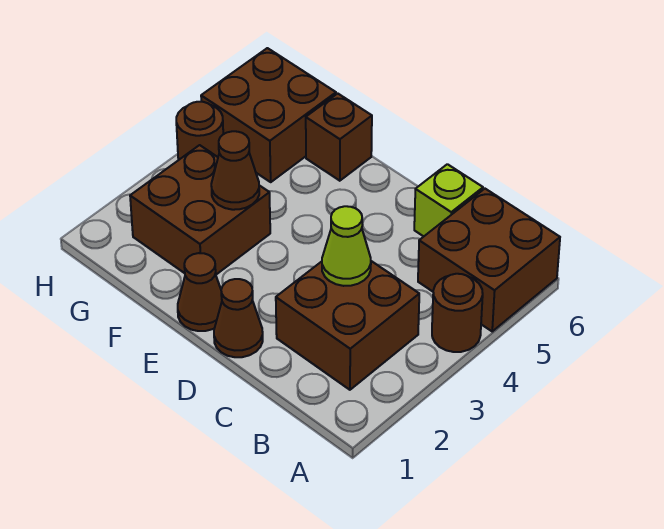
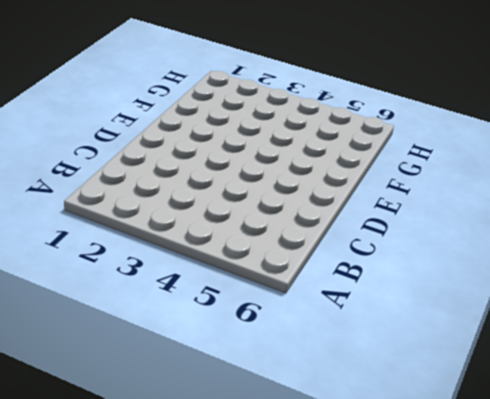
none -> brown 1x1 round brick [432,274,483,352]
none -> brown 2x2 brick [418,189,560,331]
none -> brown 2x2 brick [276,261,419,390]

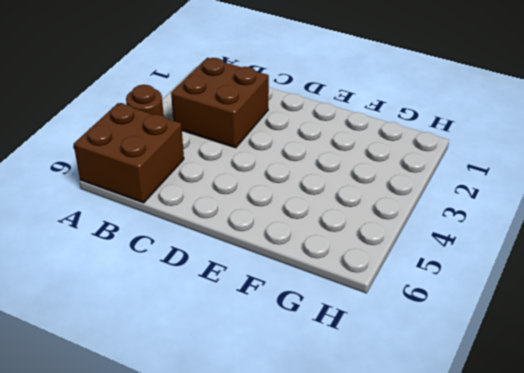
none -> lime 1x1 brick [414,164,483,237]
none -> brown 1x1 cone [214,279,263,357]
none -> brown 1x1 cone [178,253,222,331]

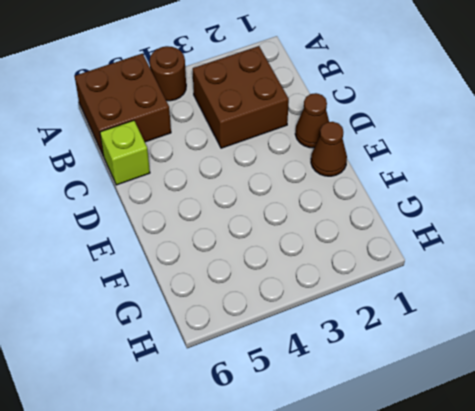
none -> brown 2x2 brick [130,145,270,275]
none -> brown 1x1 brick [306,94,372,181]
none -> brown 2x2 brick [201,48,336,182]

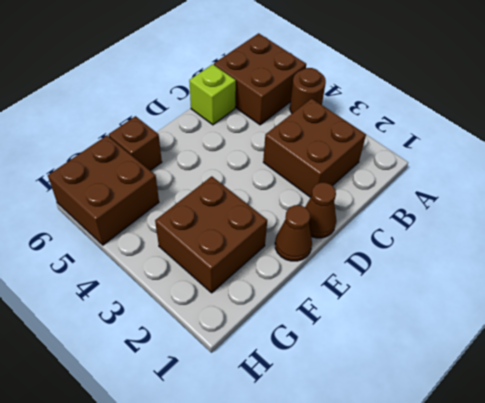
none -> brown 1x1 round brick [176,102,223,160]
none -> lime 1x1 cone [322,206,371,286]
none -> brown 1x1 cone [211,131,259,210]

